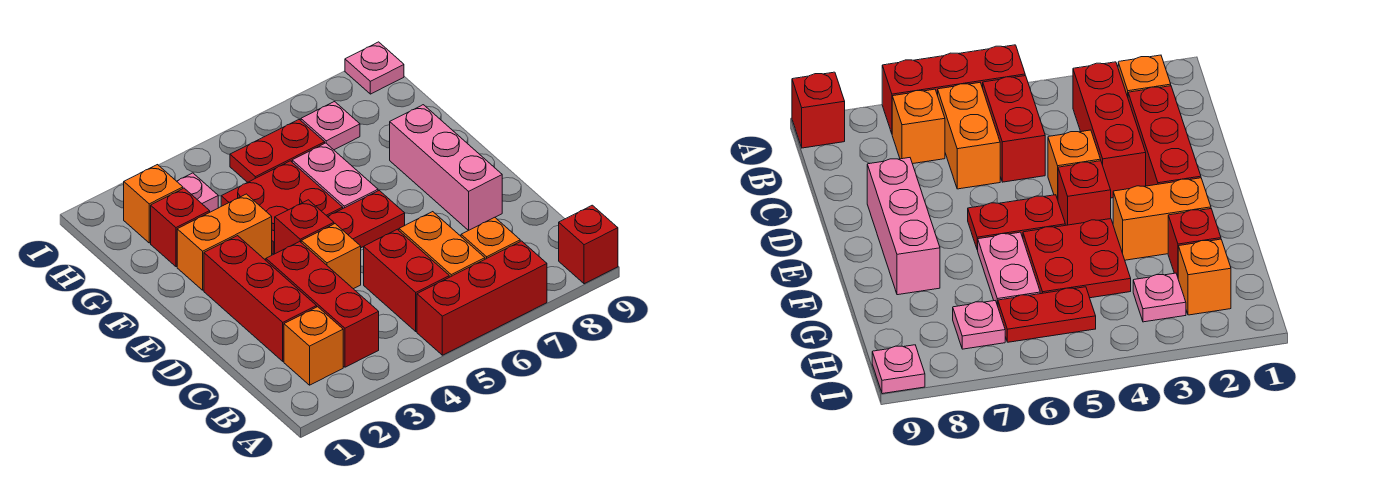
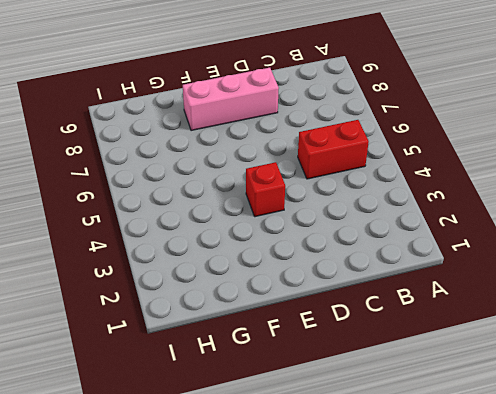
none -> red 1x3 brick [417,241,547,355]
none -> red 1x1 brick [559,205,618,284]
none -> orange 1x1 brick [284,307,343,385]

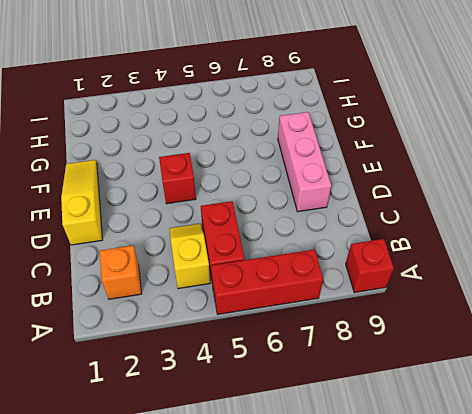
yellow 1x2 slope [169,224,210,289] -> none
yellow 1x3 slope [61,160,102,245] -> none
none -> red 1x3 brick [266,241,379,367]
none -> orange 1x2 brick [399,212,485,277]
none -> orange 1x1 brick [461,217,520,259]

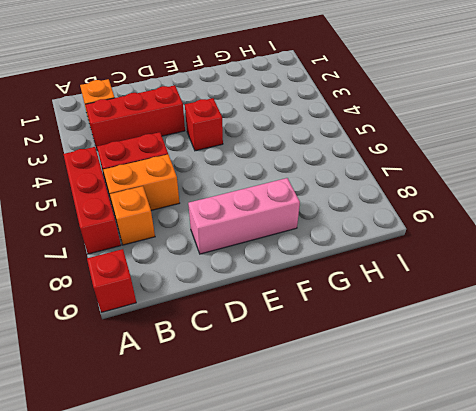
none -> red 1x3 brick [204,236,317,361]
none -> orange 1x1 brick [301,224,361,289]
none -> red 1x2 plate [328,191,405,248]

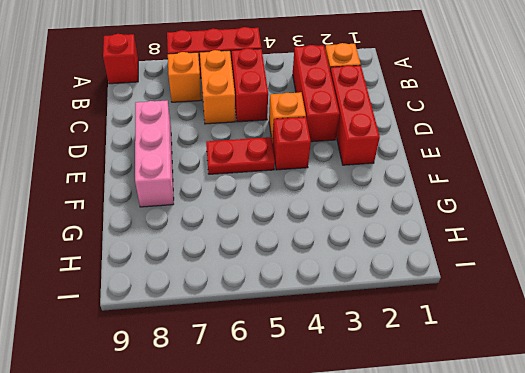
none -> orange 1x2 brick [177,194,272,290]
none -> red 2x2 plate [221,161,343,254]
none -> pink 1x2 plate [292,143,378,208]

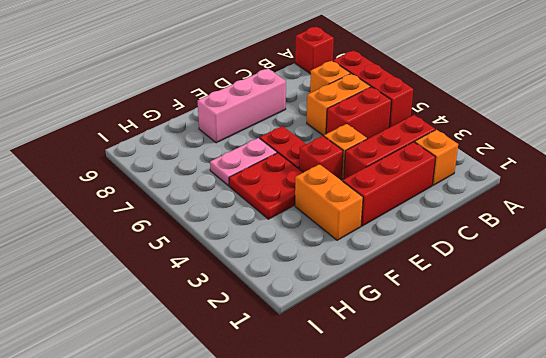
none -> red 1x1 brick [151,188,210,267]
none -> orange 1x1 brick [124,165,183,243]
none -> pink 1x1 plate [177,173,218,212]

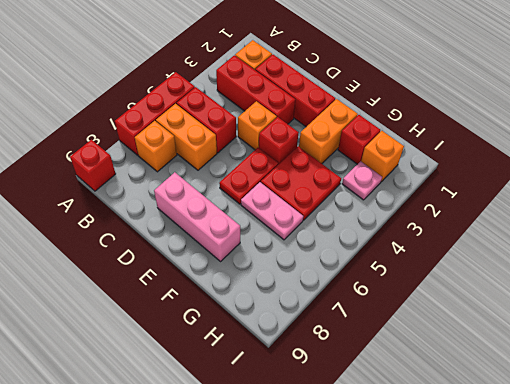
none -> red 1x2 plate [230,120,325,182]
none -> pink 1x1 plate [301,102,360,150]
none -> pink 1x1 plate [345,42,404,94]

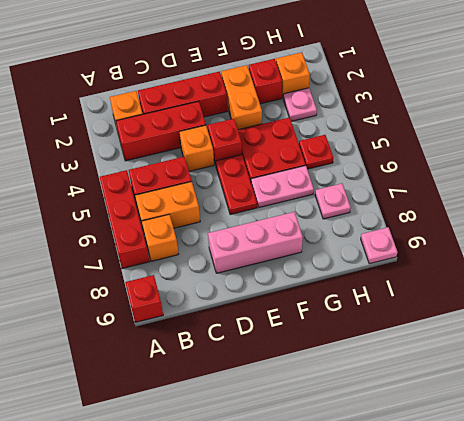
red 1x1 plate [299,135,333,169] -> red 1x2 plate [230,120,325,182]

